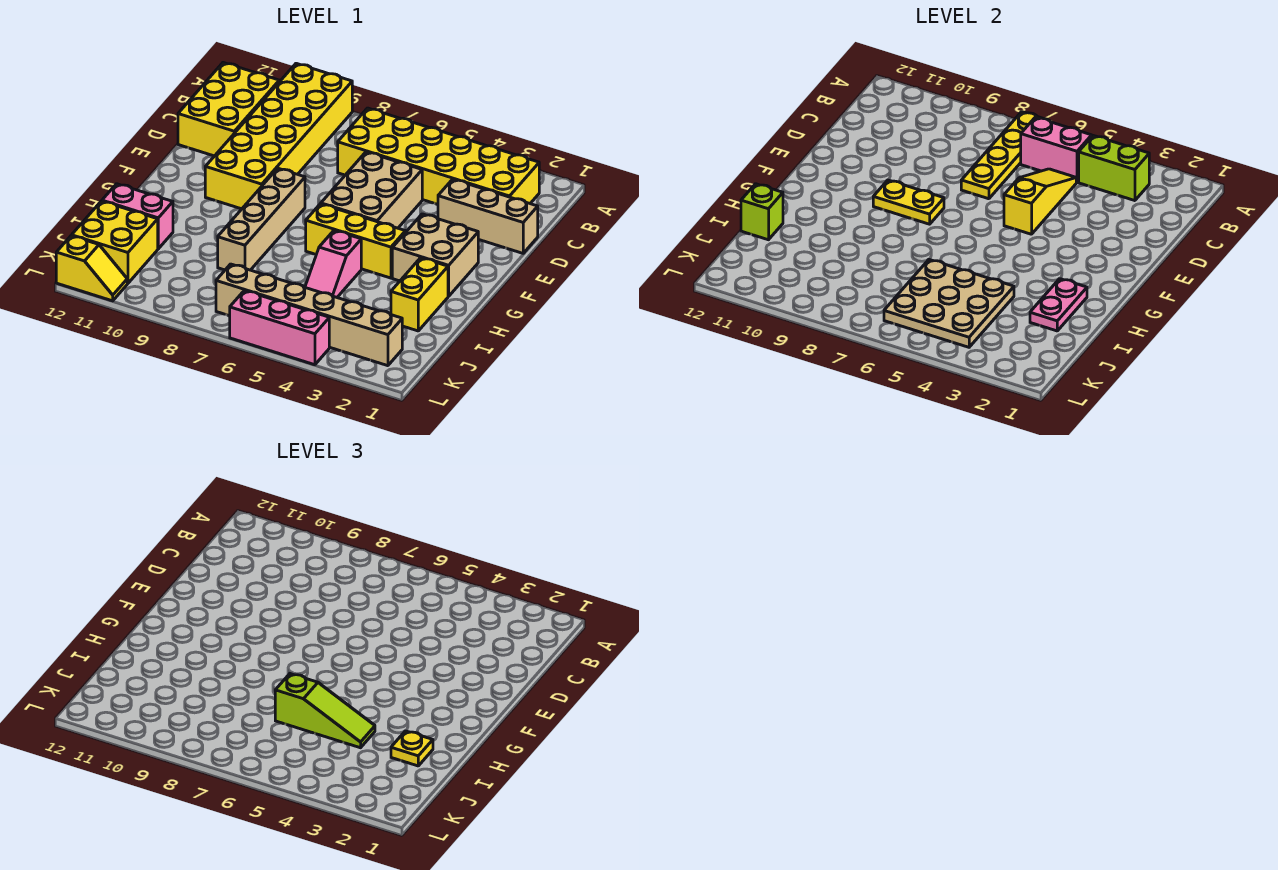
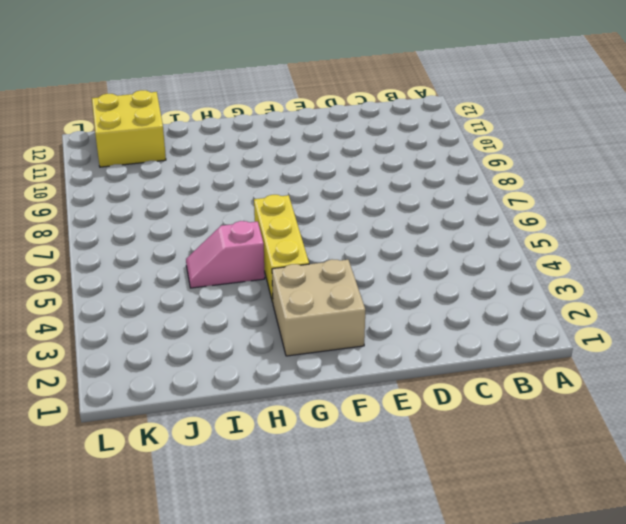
none -> yellow 2x6 brick [205,63,352,209]
none -> yellow 2x6 brick [338,108,539,204]
none -> yellow 2x3 brick [178,63,279,156]

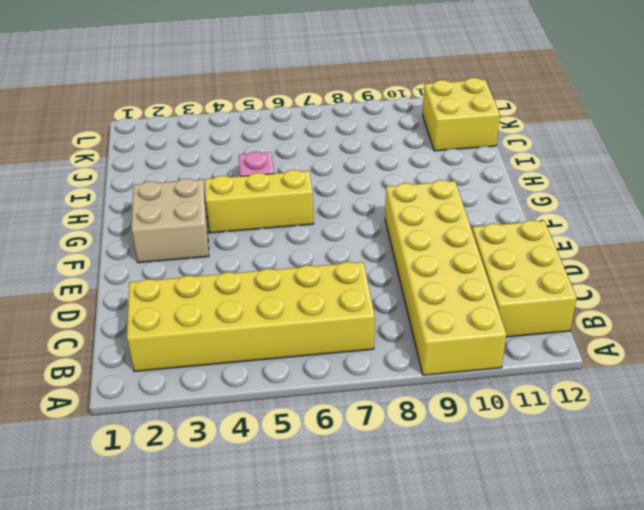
none -> tan 1x3 brick [438,179,538,253]
none -> tan 2x3 brick [321,152,422,228]
none -> tan 1x4 brick [218,168,305,270]

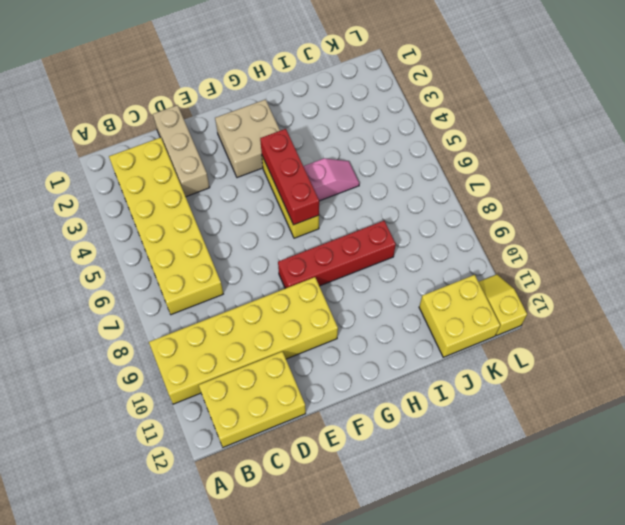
red 1x4 brick [278,221,396,289] -> tan 1x4 brick [218,168,305,270]
red 1x3 brick [260,129,319,225] -> none
none -> tan 2x3 brick [321,152,422,228]
none -> yellow 1x2 brick [391,258,448,331]
none -> pink 1x2 brick [102,184,173,249]

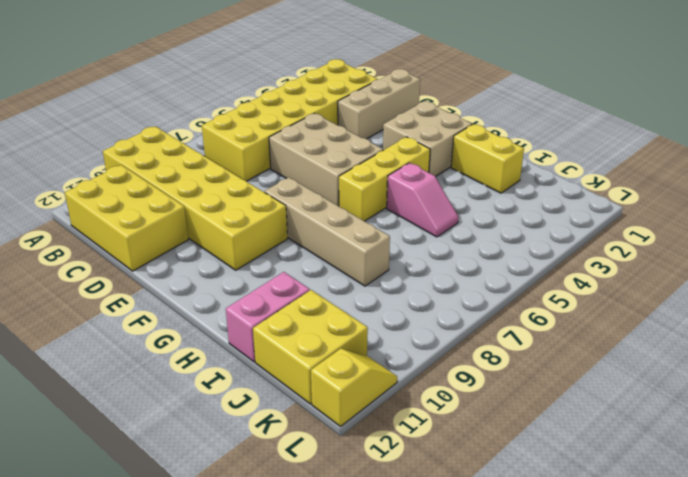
none -> tan 1x6 brick [216,264,402,366]
none -> pink 1x3 brick [230,291,329,365]
none -> yellow 1x4 plate [961,112,1040,199]

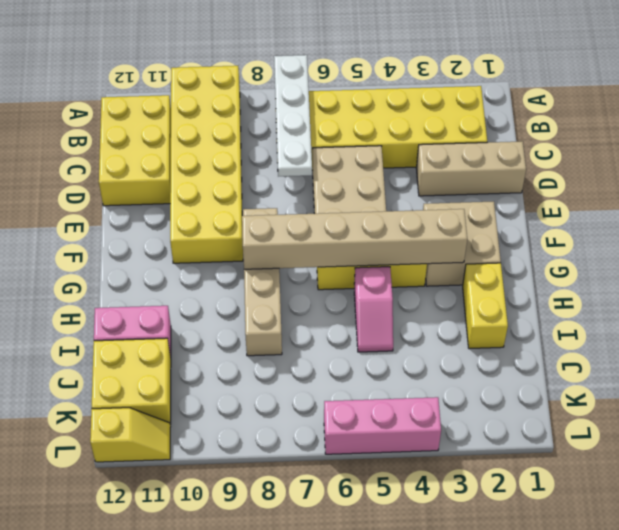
white 1x4 plate [274,55,312,177] -> yellow 1x4 plate [961,112,1040,199]
tan 1x6 brick [242,209,467,269] -> tan 1x6 brick moved to [216,264,402,366]
none -> lime 1x2 brick [1079,136,1149,201]
none -> pink 1x2 brick [1021,117,1092,182]
none -> yellow 1x3 slope [1004,169,1076,234]

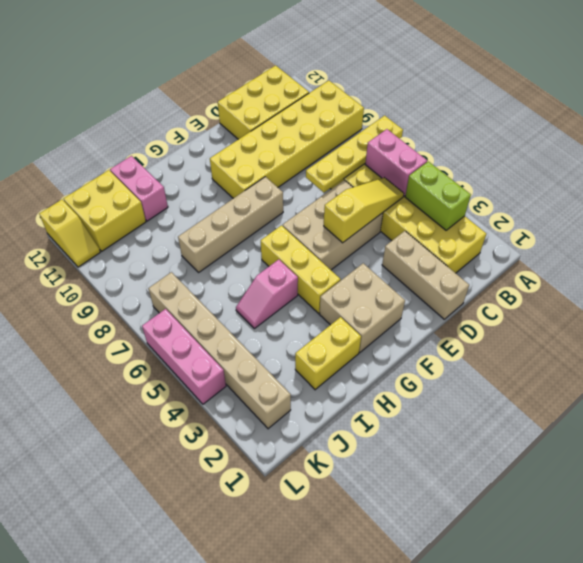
none -> yellow 1x2 plate [873,180,944,224]
none -> pink 1x2 plate [1030,279,1087,331]
none -> tan 3x3 plate [884,260,1014,347]

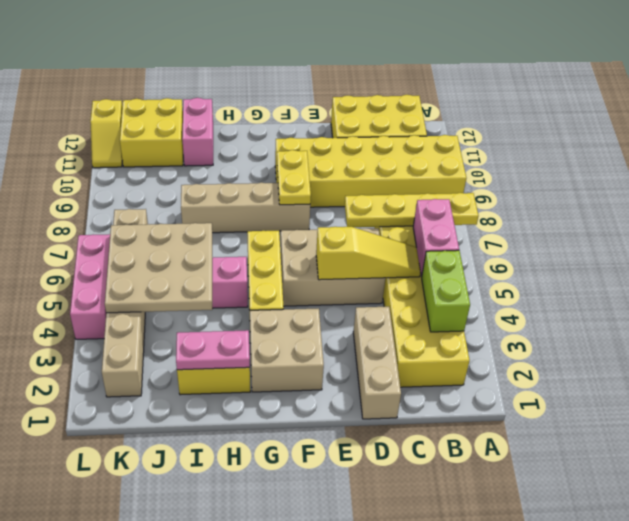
none -> lime 1x1 brick [741,184,783,240]
none -> yellow 1x1 plate [391,731,433,766]
none -> lime 1x3 slope [275,674,375,748]

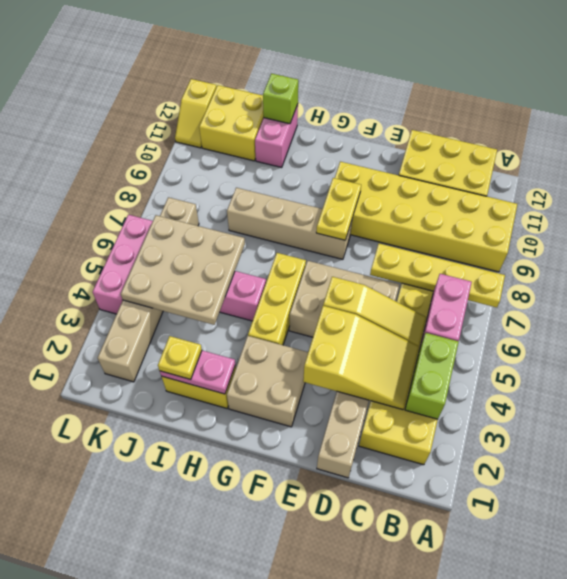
yellow 2x3 slope [303,306,419,410] -> none
none -> lime 1x3 slope [275,674,375,748]

